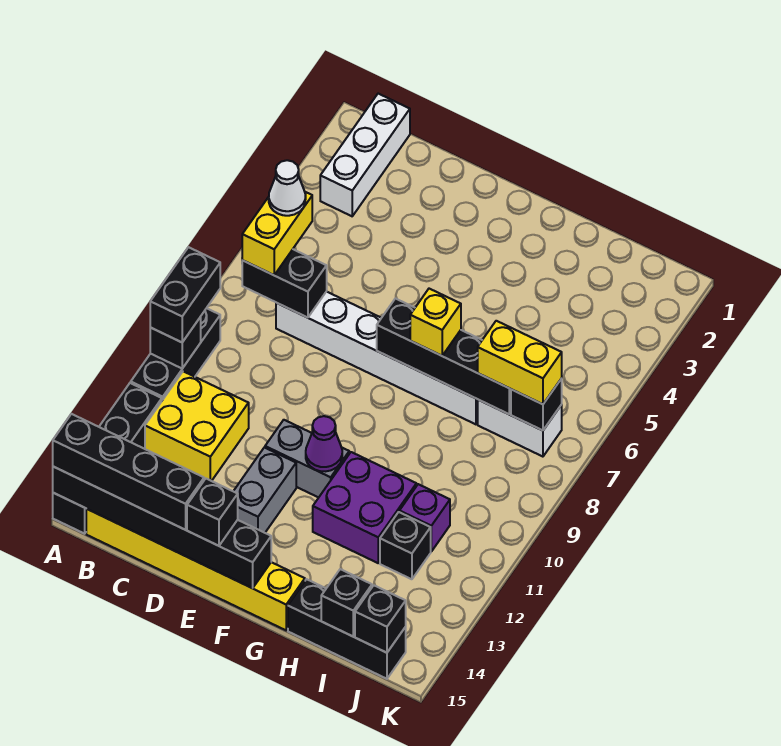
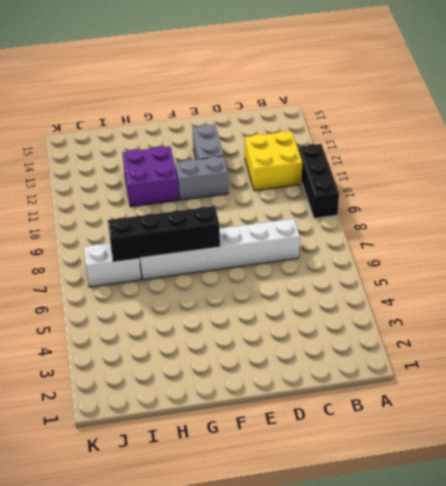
none -> black 1x4 brick [53,383,162,534]
none -> white 1x3 brick [320,94,410,216]
none -> yellow 1x6 brick [86,509,305,630]

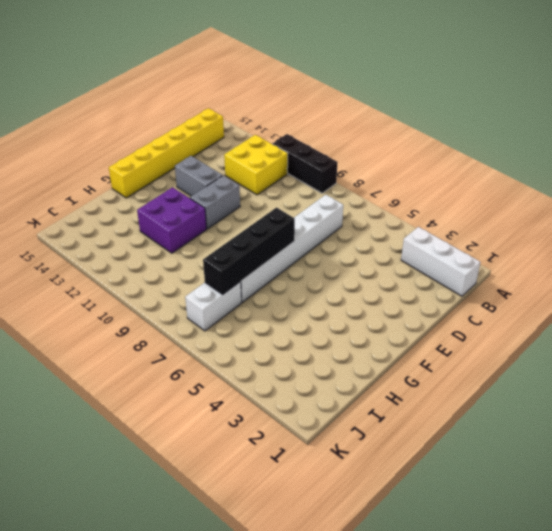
none -> black 1x4 brick [53,383,162,534]
none -> black 1x3 brick [288,579,406,679]
none -> purple 1x1 brick [400,484,450,551]

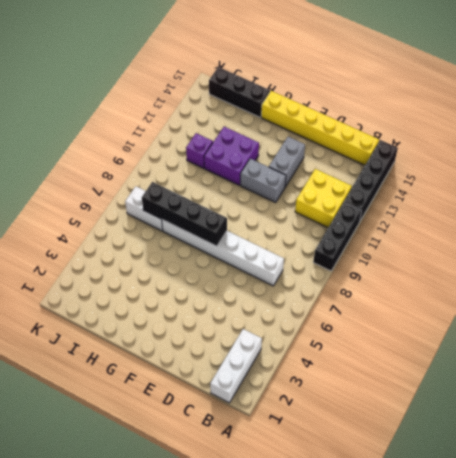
none -> black 1x1 brick [380,512,431,579]
none -> black 1x1 brick [150,317,201,368]
none -> black 1x6 brick [53,467,271,588]

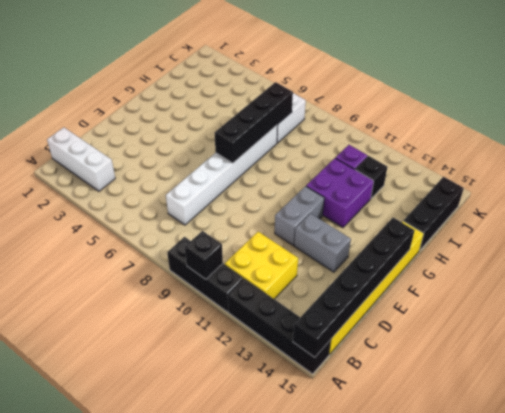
none -> black 1x2 brick [242,249,327,318]
none -> purple 1x1 cone [306,416,342,471]
none -> black 1x1 brick [321,569,372,637]

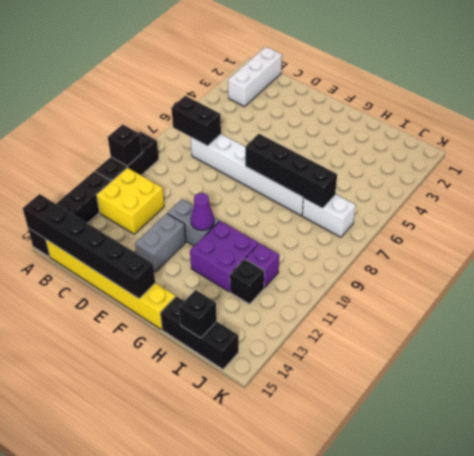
none -> black 1x1 brick [511,379,562,430]
none -> black 1x1 brick [355,585,406,653]
none -> black 1x2 brick [150,247,220,342]

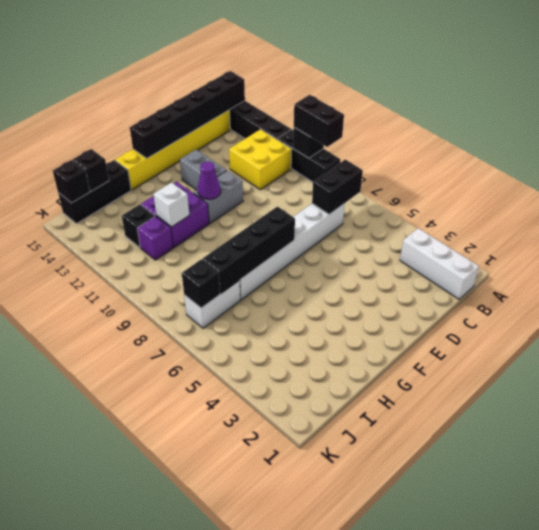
white 1x1 brick [153,183,189,227] -> none
none -> black 1x4 brick [53,414,204,530]
none -> yellow 1x2 brick [242,192,312,275]
none -> black 1x1 brick [187,479,238,546]

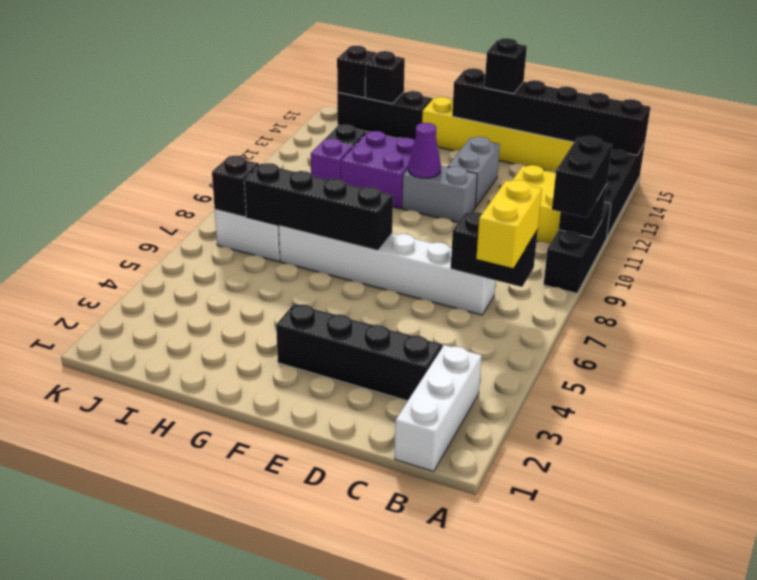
black 1x4 brick [276,304,442,401] -> black 1x4 brick moved to [53,414,204,530]
none -> yellow 1x1 brick [410,289,461,356]
none -> yellow 1x2 brick [478,321,562,404]
none -> white 1x1 cone [269,160,306,216]

